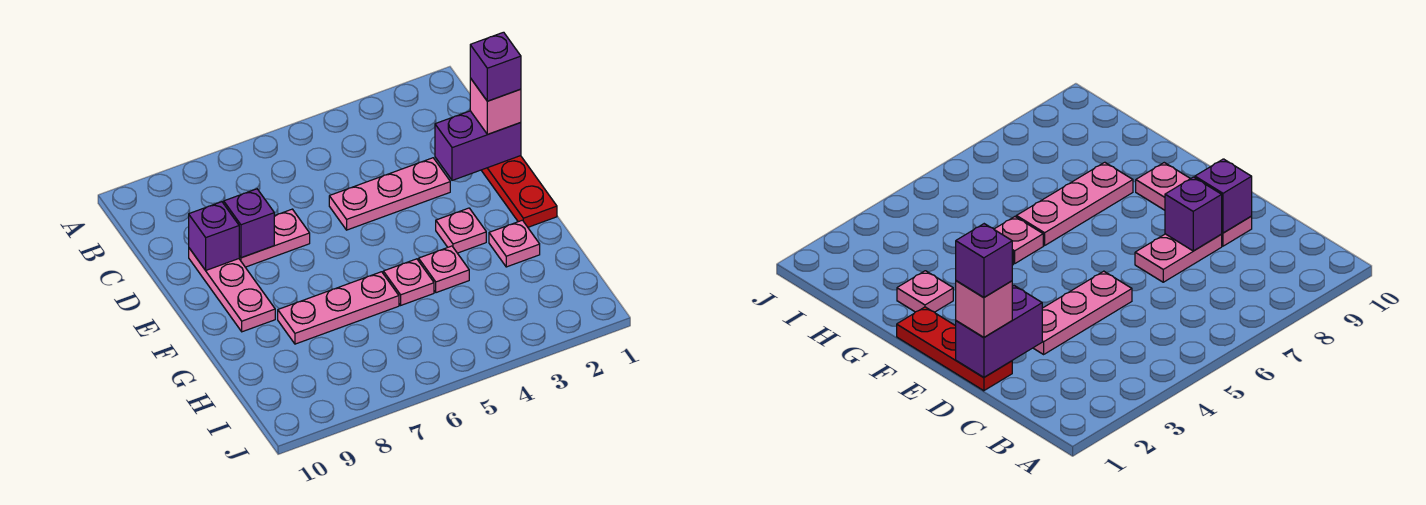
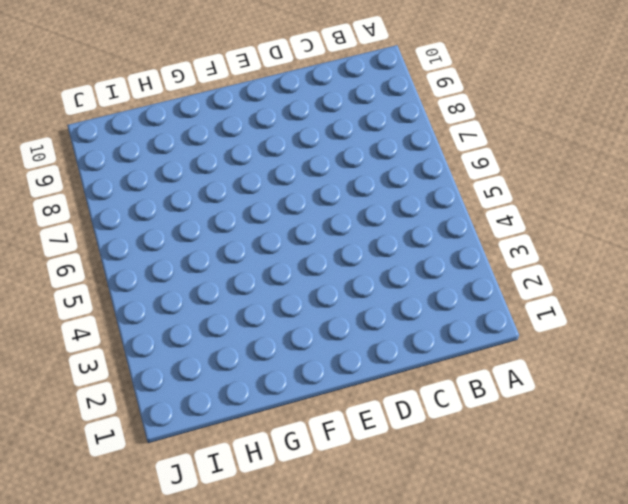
none -> red 1x3 plate [481,156,557,227]
none -> pink 1x3 plate [329,158,450,230]
none -> pink 1x2 plate [239,209,310,267]

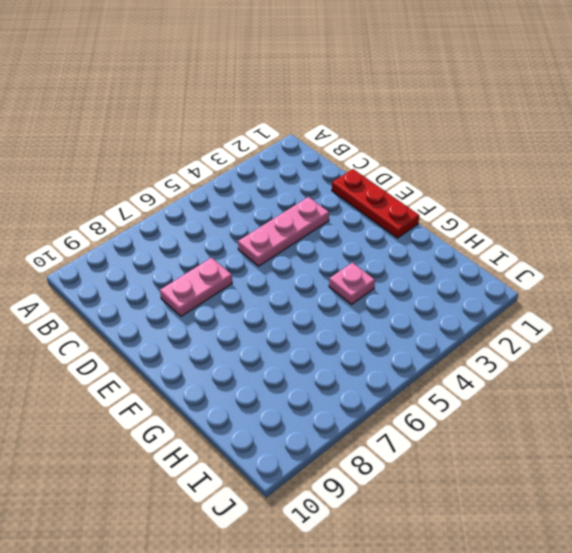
none -> pink 1x3 plate [189,248,275,332]
none -> pink 1x1 plate [436,208,486,253]
none -> pink 1x1 plate [489,220,540,267]

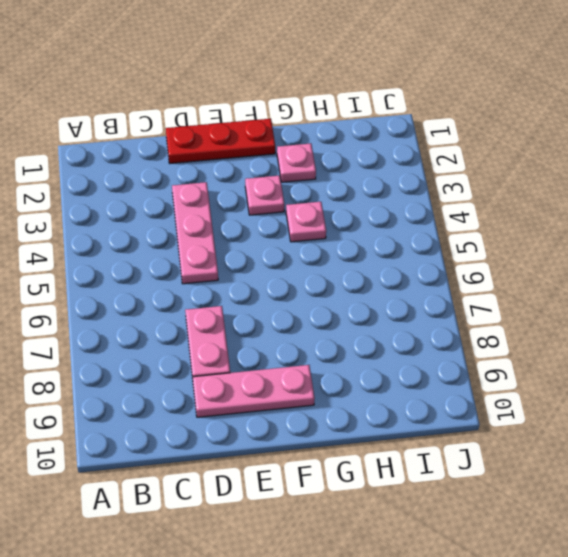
none -> pink 1x1 plate [383,259,434,305]
none -> pink 1x3 plate [278,272,399,344]
none -> purple 1x2 brick [435,111,521,180]

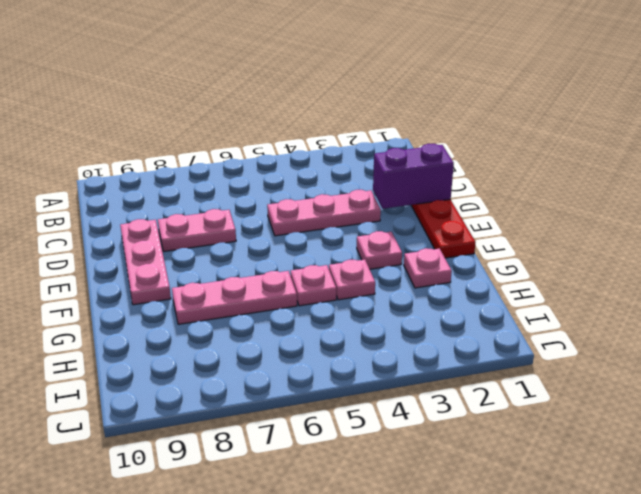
none -> purple 1x1 brick [224,189,274,258]
none -> purple 1x1 brick [189,202,239,270]
none -> pink 1x1 brick [470,78,521,134]

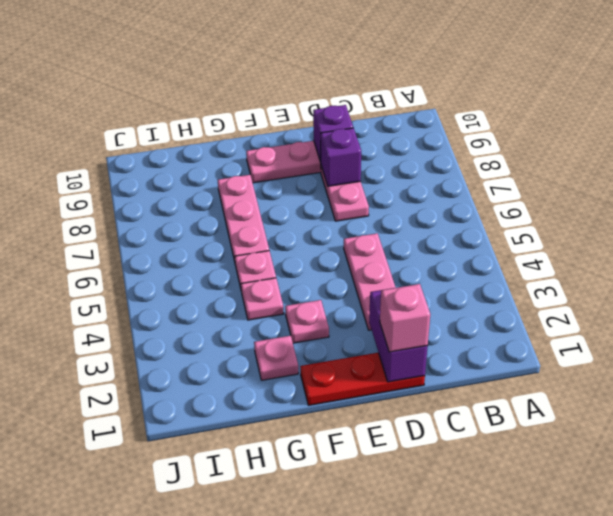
none -> purple 1x1 brick [470,32,521,101]

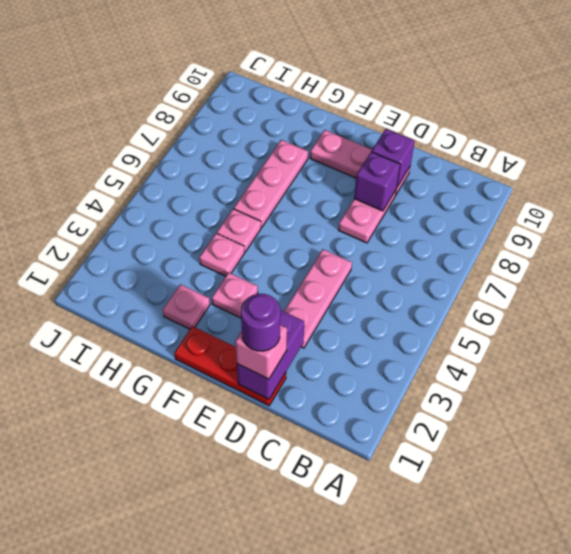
purple 1x1 round brick [241,294,280,351] -> purple 1x1 brick [470,32,521,101]

